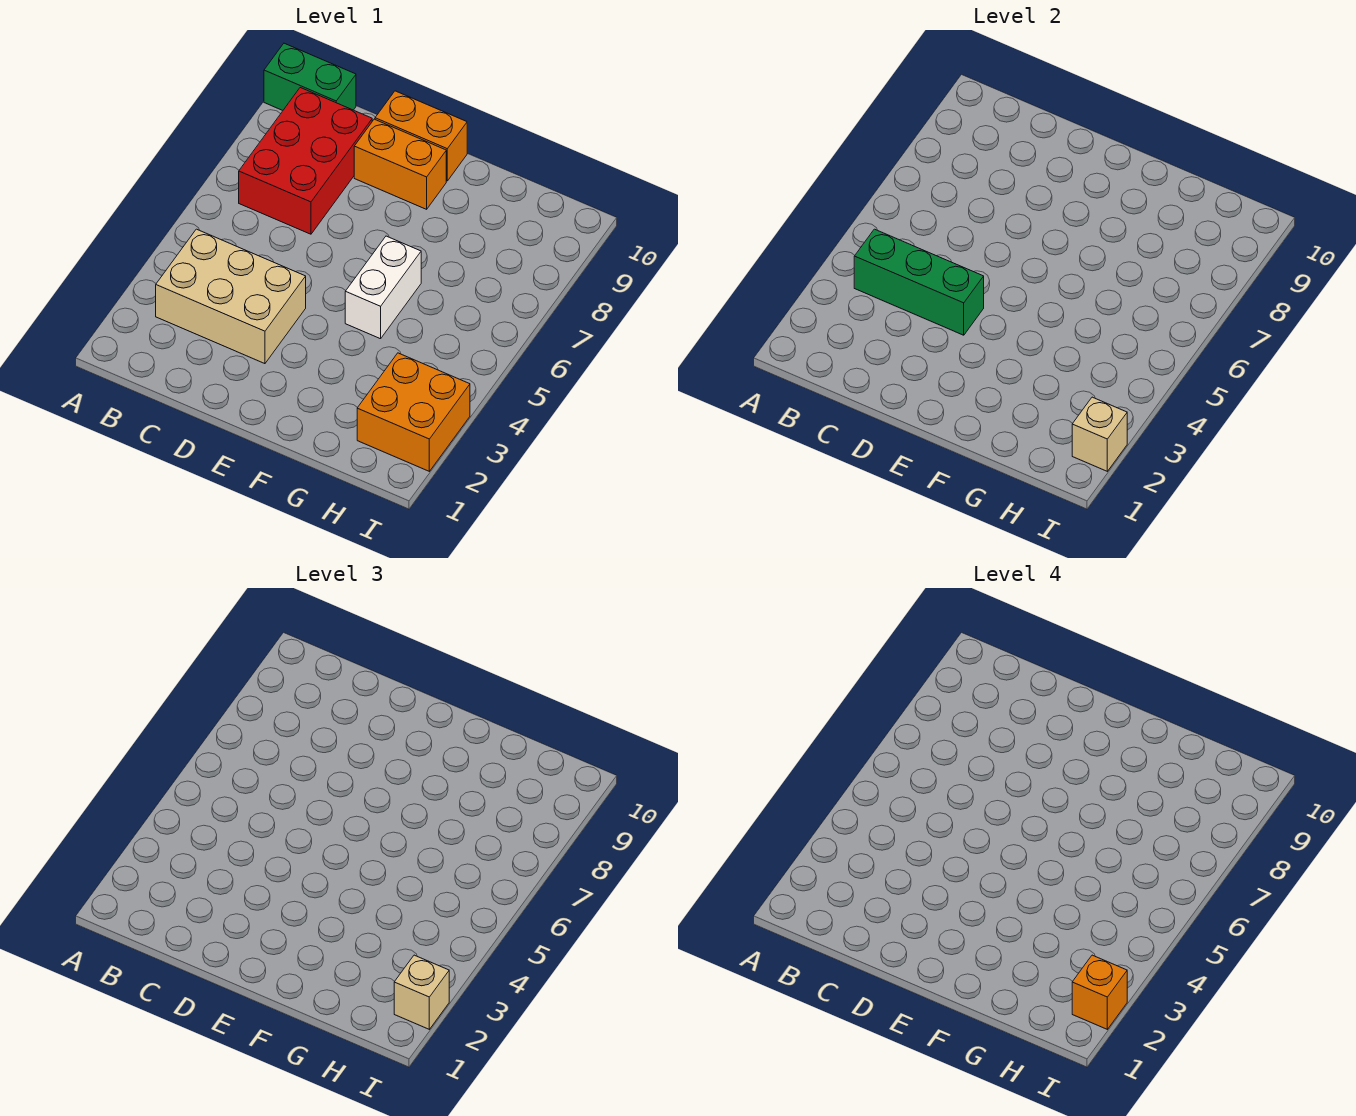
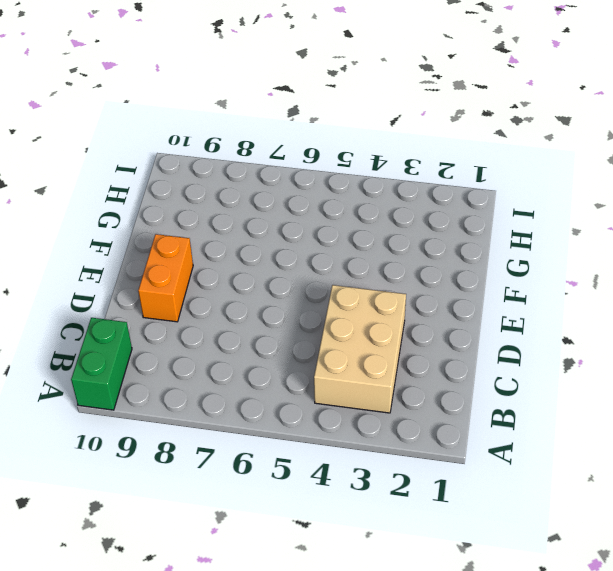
none -> red 2x3 brick [239,88,372,234]
none -> orange 1x2 brick [375,91,467,181]

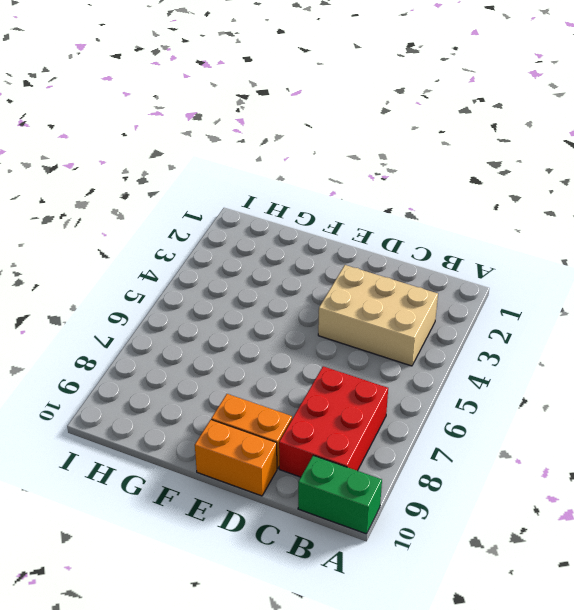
none -> white 1x2 brick [345,236,421,339]
none -> orange 2x2 brick [357,353,470,471]

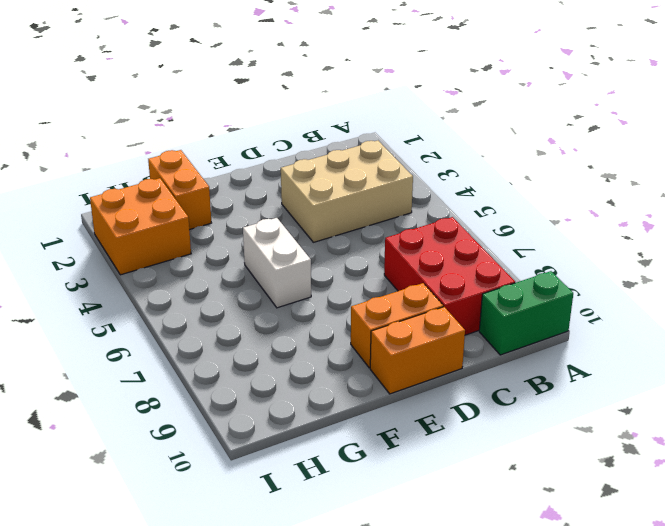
orange 1x2 brick [148,150,211,230] -> none
none -> green 1x3 brick [854,229,984,335]
none -> tan 1x1 brick [1072,397,1127,471]

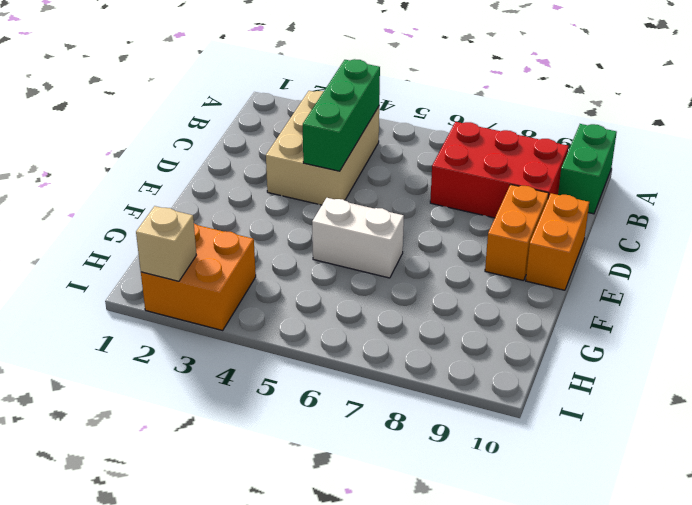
none -> tan 1x1 brick [394,955,449,1029]
none -> orange 1x1 brick [1072,955,1127,1029]

